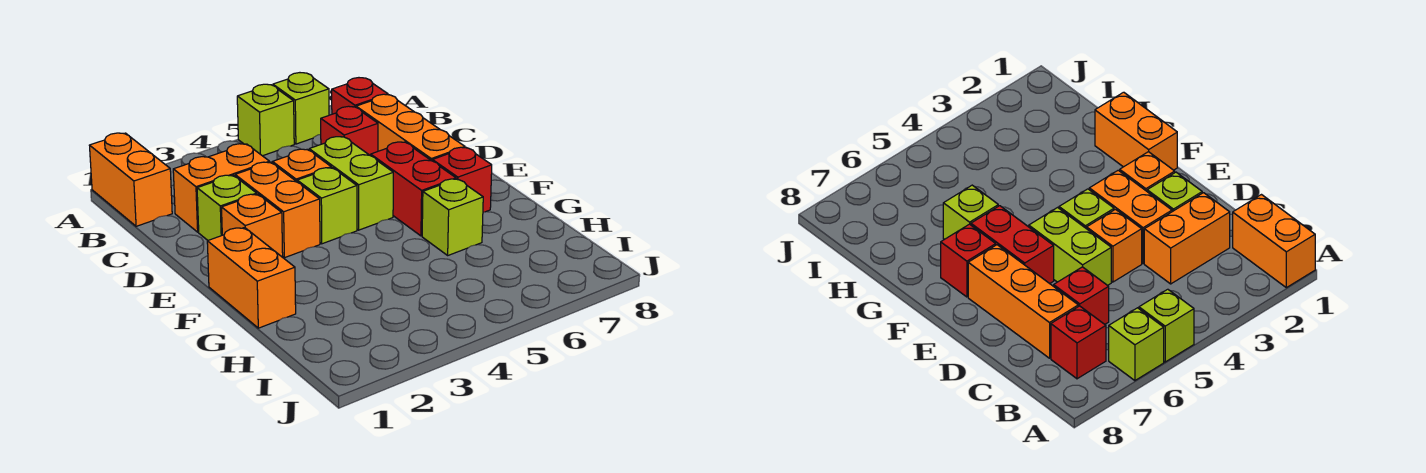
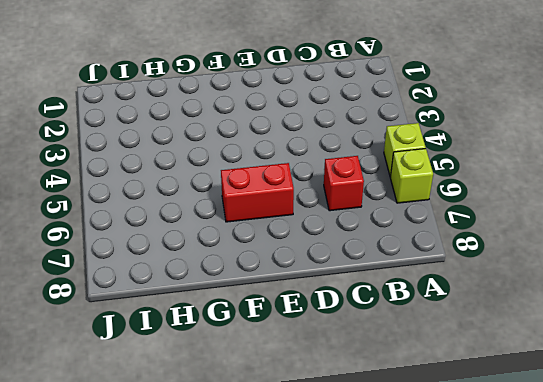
none -> orange 1x2 brick [89,133,172,226]
none -> red 1x1 brick [332,78,388,114]
none -> orange 1x2 brick [173,144,269,232]

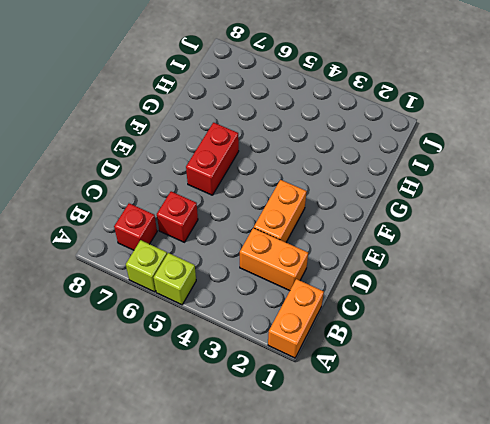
none -> orange 1x3 brick [356,94,465,161]
none -> lime 1x1 brick [197,175,257,240]
none -> orange 1x1 brick [272,149,331,182]

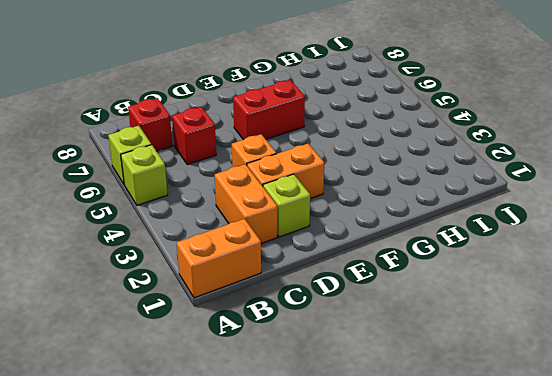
none -> orange 1x3 brick [356,94,465,161]
none -> lime 1x2 brick [309,137,393,230]
none -> orange 1x1 brick [222,194,283,257]

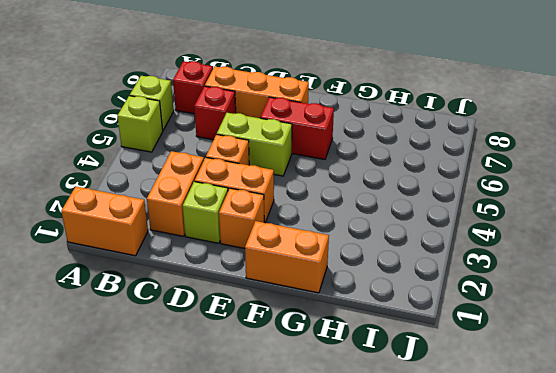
none -> lime 1x1 brick [297,168,357,244]
none -> red 1x1 brick [432,147,492,212]
none -> lime 1x1 brick [422,179,483,255]

